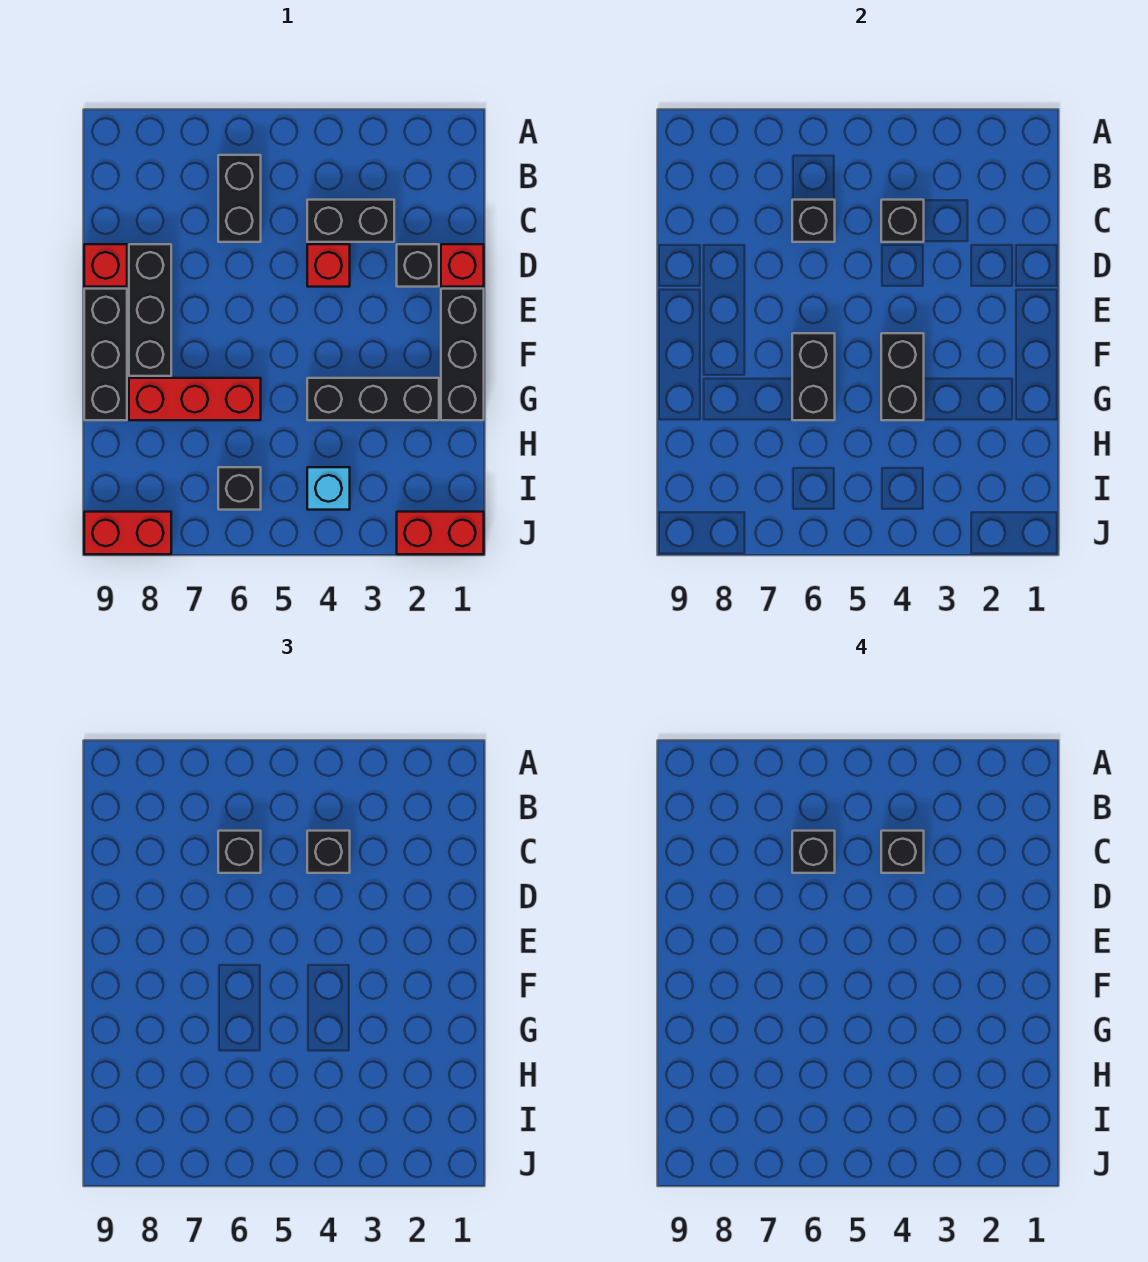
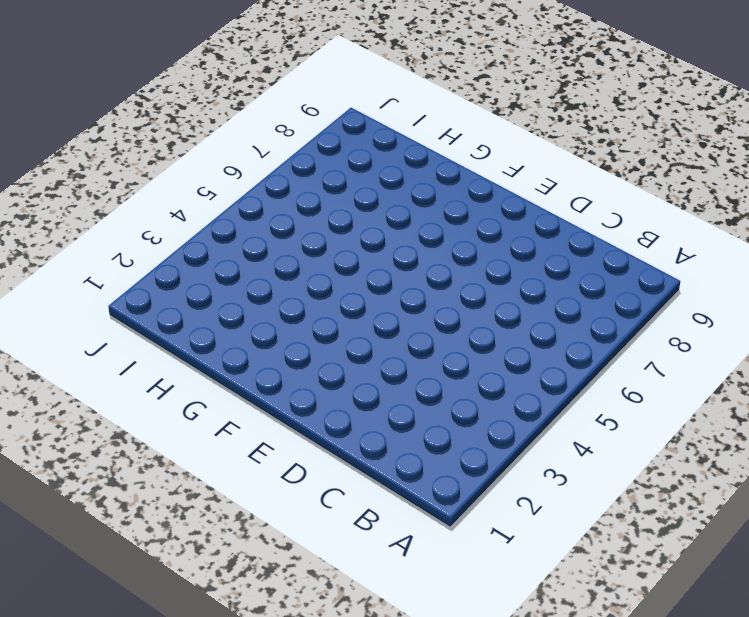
none -> black 1x2 brick [218,155,261,242]
none -> black 1x2 brick [307,200,394,242]
none -> red 1x1 brick [441,244,484,287]

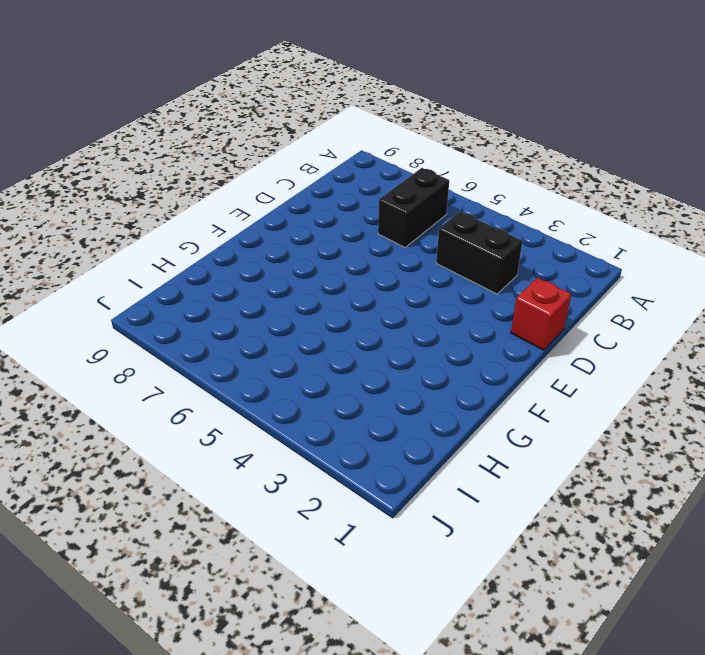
none -> black 1x1 brick [397,244,439,287]
none -> red 1x1 brick [307,244,350,287]
none -> black 1x3 brick [129,244,171,376]

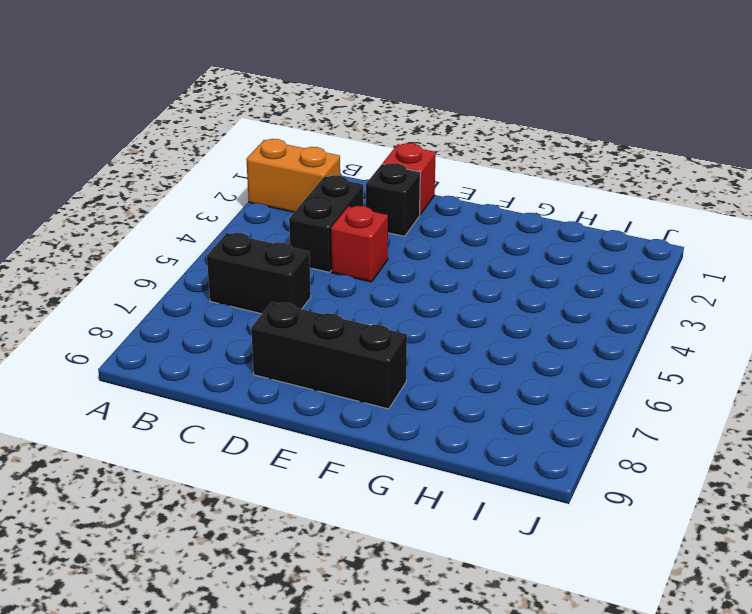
orange 1x2 brick [246,139,340,212] -> none
none -> red 1x1 brick [84,244,127,287]
none -> black 1x3 brick [441,289,484,420]
none -> black 1x3 brick [84,289,127,420]

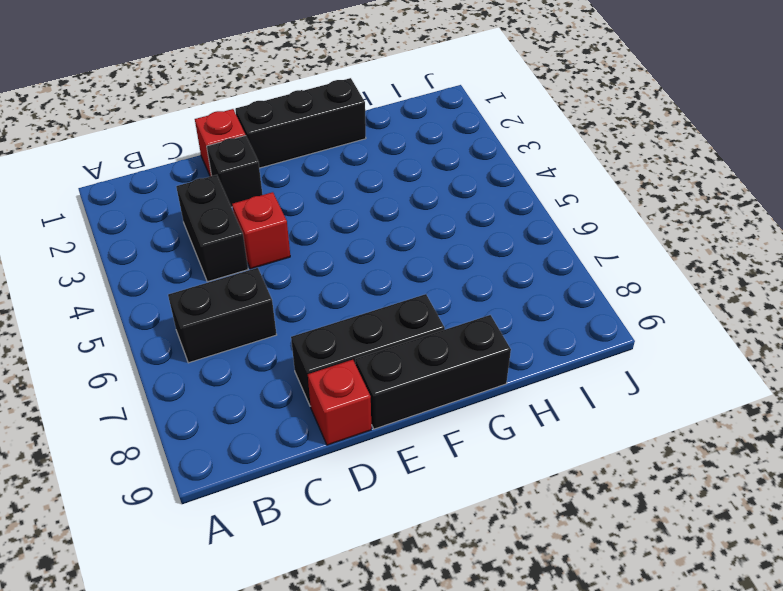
none -> black 1x3 brick [307,378,439,420]
none -> red 1x3 brick [129,378,261,420]
none -> cyan 1x1 brick [307,467,350,510]

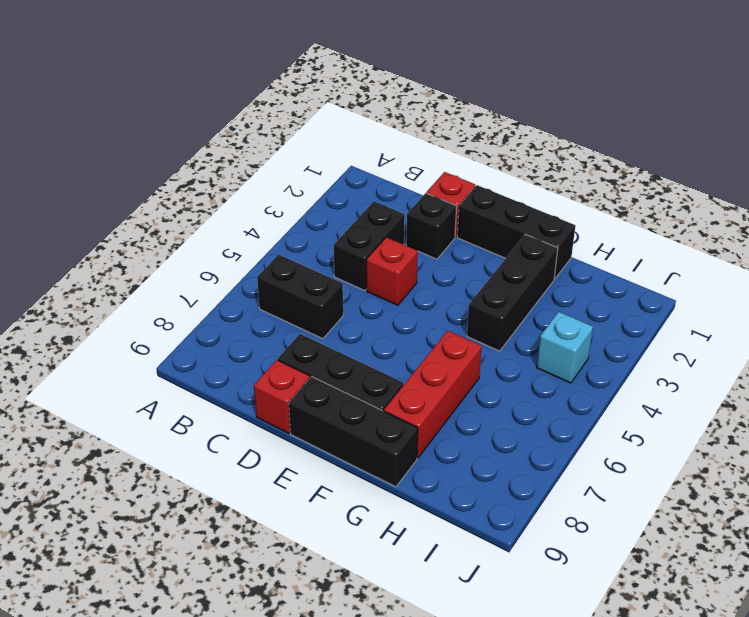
none -> black 1x1 brick [218,467,261,510]
none -> red 1x2 brick [397,512,484,554]
none -> red 1x2 brick [84,512,171,554]

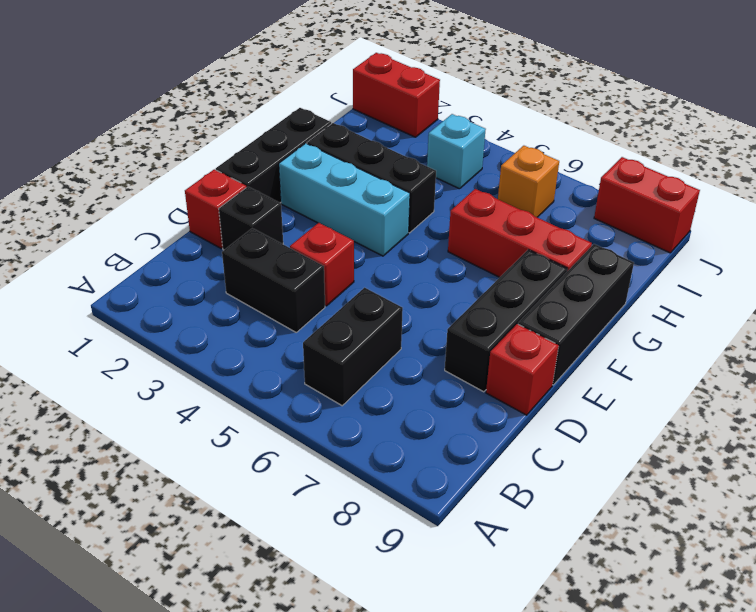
cyan 1x3 brick [279,143,410,256] -> none
orange 1x1 brick [498,146,559,217] -> black 1x1 brick [218,467,261,510]
none -> black 1x1 brick [881,200,924,242]
none -> black 1x1 brick [792,200,835,242]
none -> black 1x2 brick [881,333,924,420]

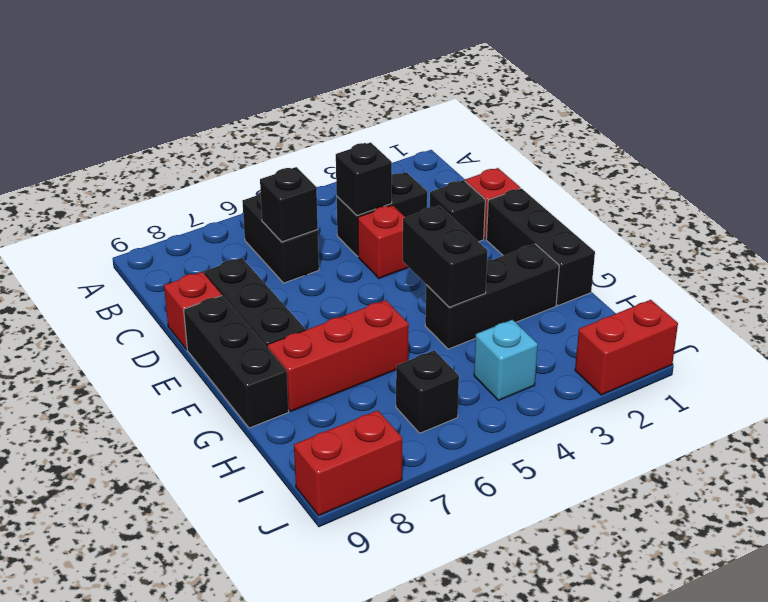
none -> black 1x2 brick [792,333,835,420]
none -> black 1x1 brick [307,831,350,873]
none -> black 1x1 brick [218,831,261,873]

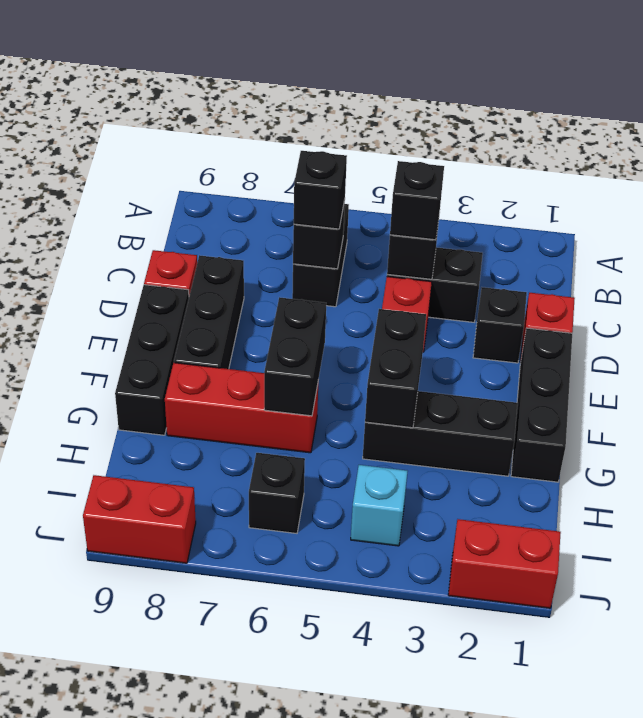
none -> black 1x1 brick [881,831,924,873]
none -> black 1x1 brick [792,831,835,873]

